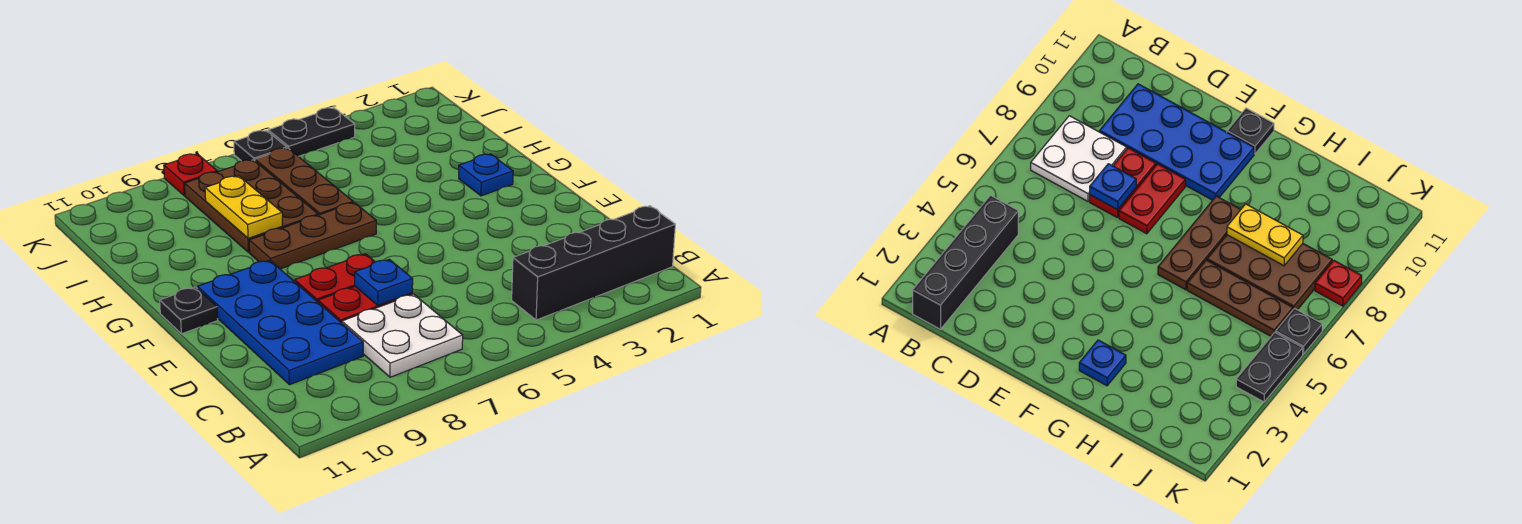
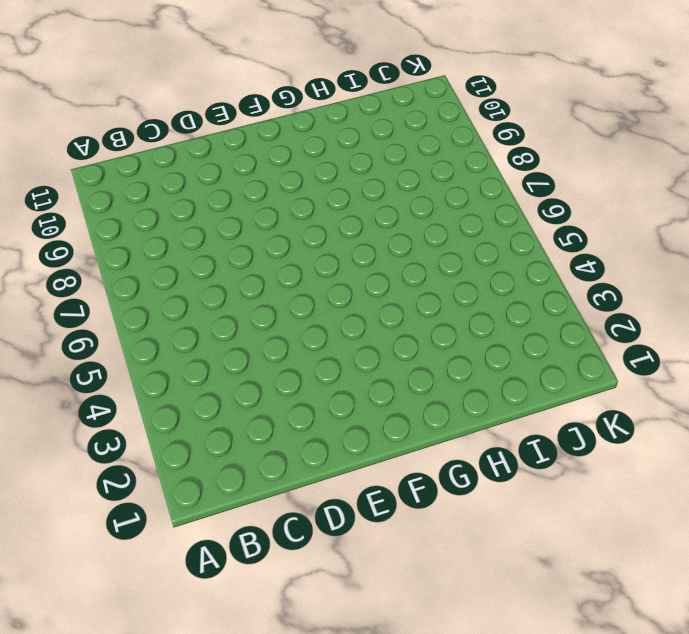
none -> black 1x4 brick [512,206,675,320]
none -> white 2x2 plate [342,294,463,377]
none -> blue 2x4 plate [198,260,363,385]

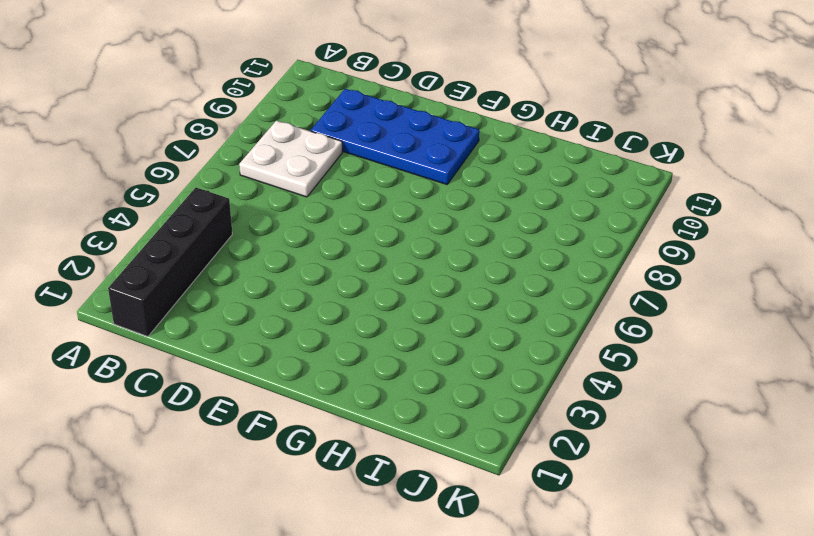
none -> red 1x2 plate [318,287,412,323]
none -> red 1x2 plate [295,254,375,302]
none -> black 1x1 plate [160,287,218,334]

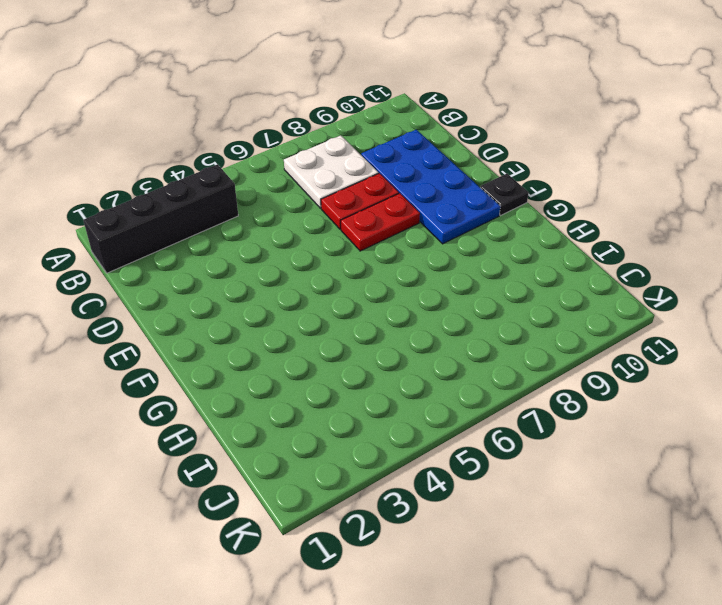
none -> blue 1x1 plate [459,154,513,196]
none -> brown 1x3 plate [249,202,376,269]
none -> brown 1x3 plate [255,148,353,215]

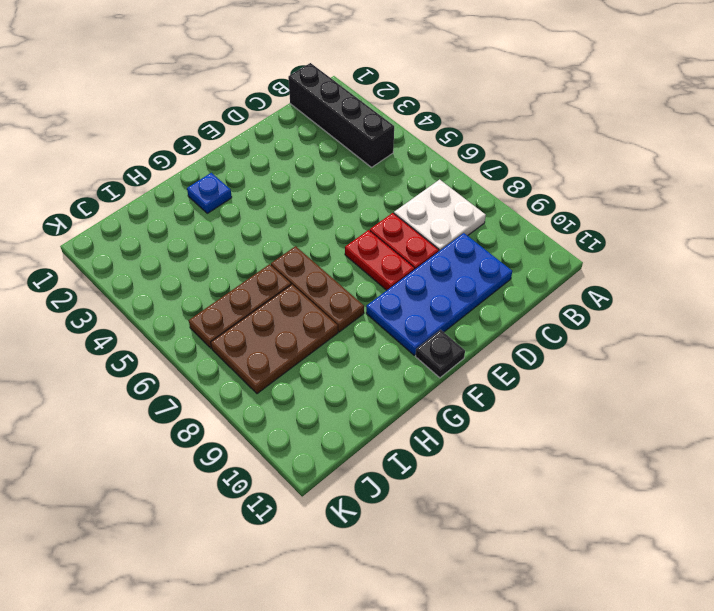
none -> black 1x2 plate [268,108,355,156]
none -> black 1x1 plate [234,131,287,161]
none -> red 1x1 plate [164,154,217,196]

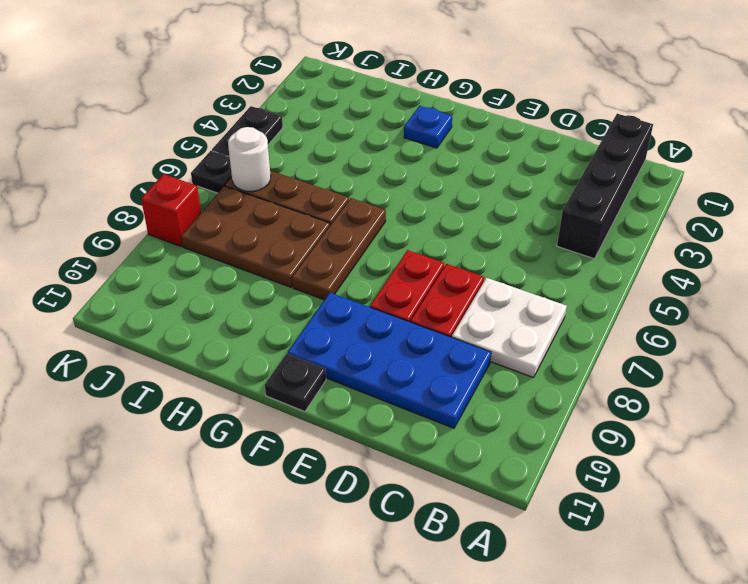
white 1x1 round brick [228,127,271,191] -> none
red 1x1 brick [141,174,201,246] -> red 1x1 plate [164,154,217,196]
none -> blue 1x1 plate [355,259,413,305]
none -> yellow 1x2 plate [205,176,282,238]

